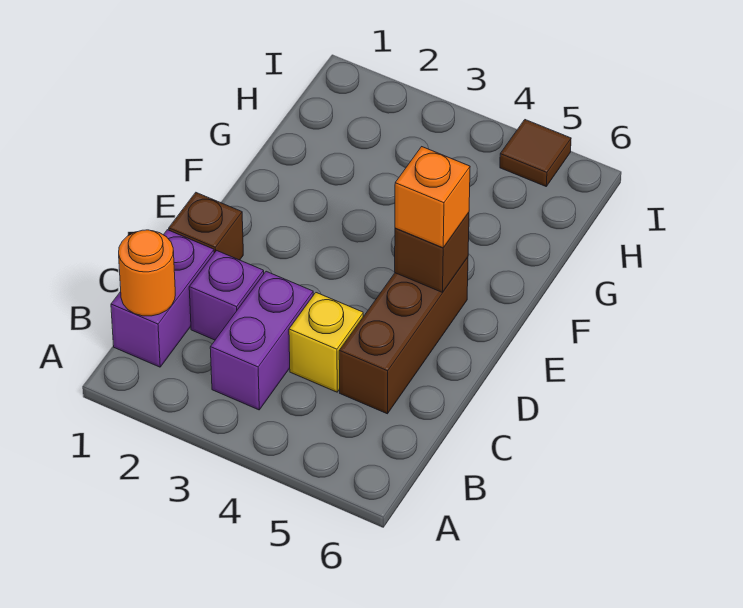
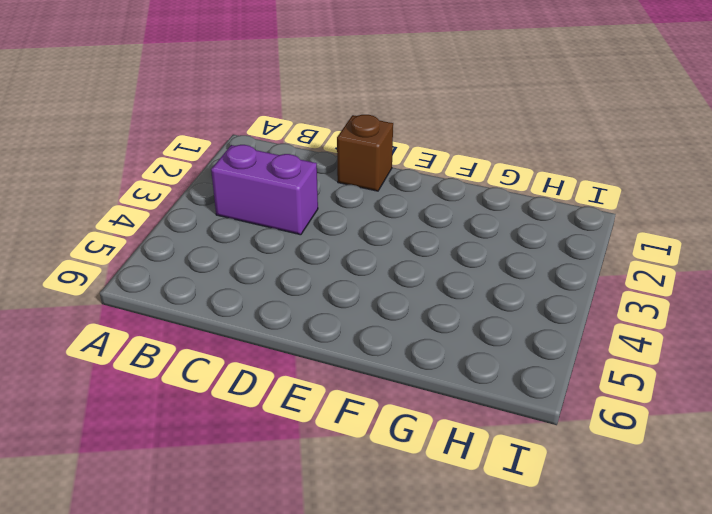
none -> purple 1x2 brick [111,230,214,367]
none -> purple 1x1 brick [189,251,264,340]

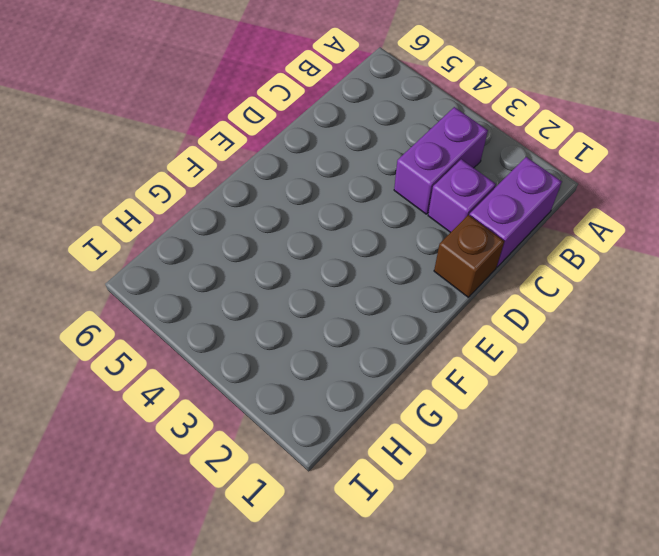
none -> yellow 1x1 brick [289,293,363,392]
none -> brown 1x3 brick [339,257,468,414]

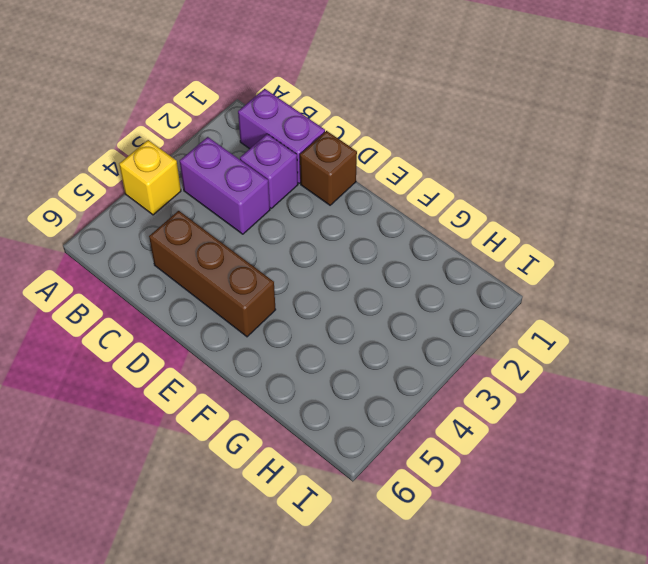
yellow 1x1 brick [119,140,181,215] -> yellow 1x1 brick moved to [289,293,363,392]
none -> brown 1x1 tile [500,120,571,186]
none -> orange 1x1 round brick [119,230,175,316]

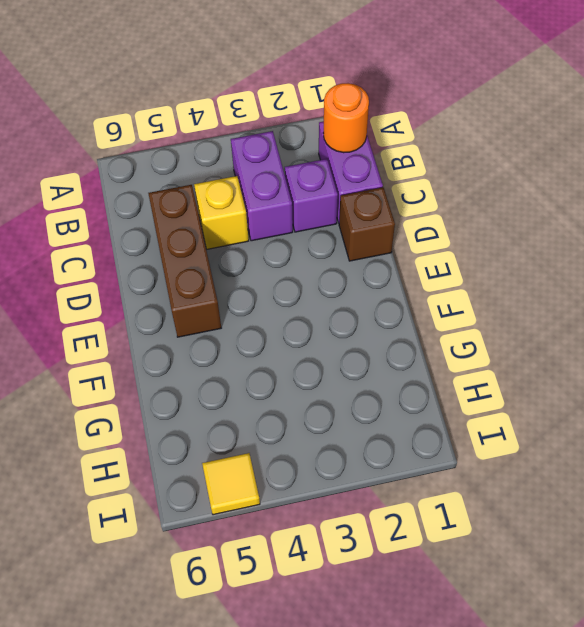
yellow 1x1 tile [202,453,260,515] -> brown 1x1 tile [500,120,571,186]
none -> brown 1x1 brick [395,213,469,292]
none -> orange 1x1 brick [395,147,470,248]

